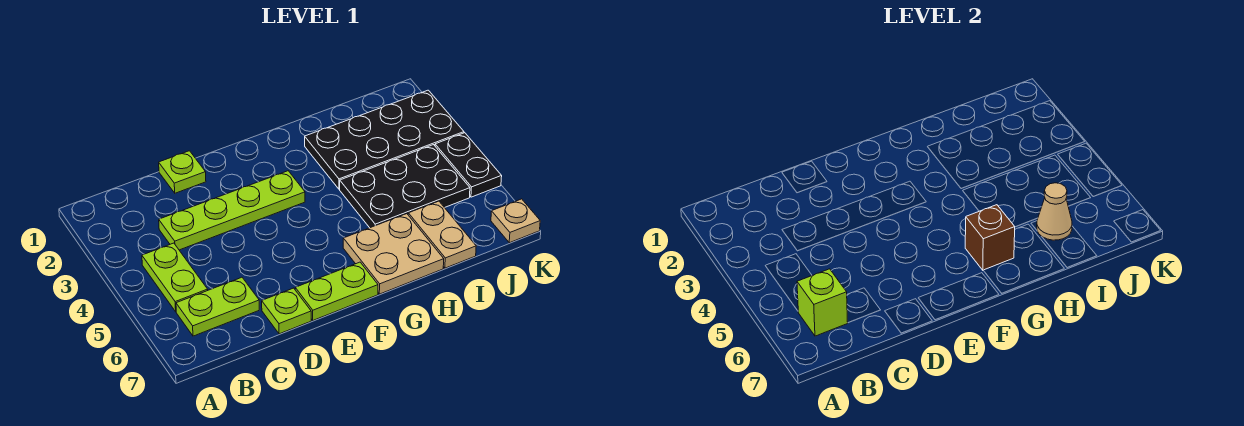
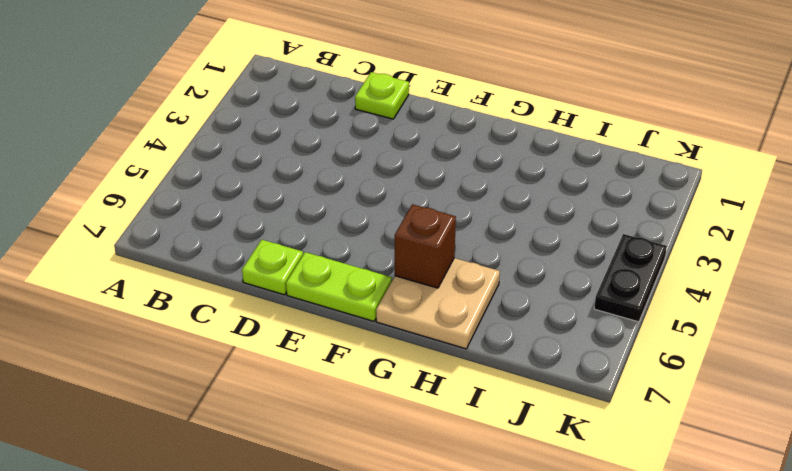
none -> lime 1x2 plate [142,243,208,312]
none -> lime 1x2 plate [176,277,259,336]
none -> lime 1x4 plate [159,171,305,250]

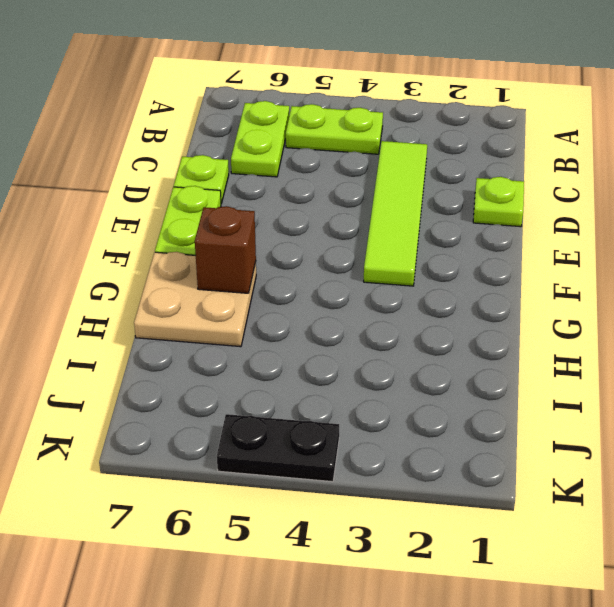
lime 1x4 tile [364,141,427,286] -> lime 1x4 plate [159,171,305,250]
none -> black 2x4 plate [305,90,464,189]
none -> black 2x3 plate [340,145,470,228]
none -> tan 1x2 plate [408,201,476,268]

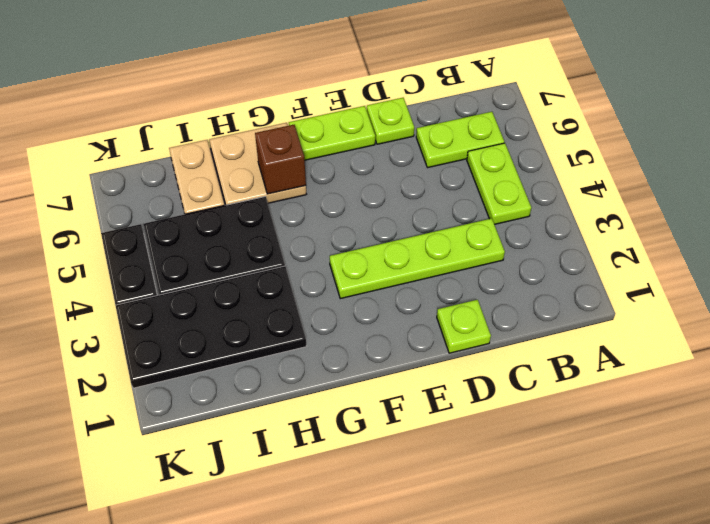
none -> tan 1x1 plate [491,199,540,243]
none -> lime 1x1 brick [797,269,848,336]
none -> tan 1x1 cone [1037,183,1072,240]

